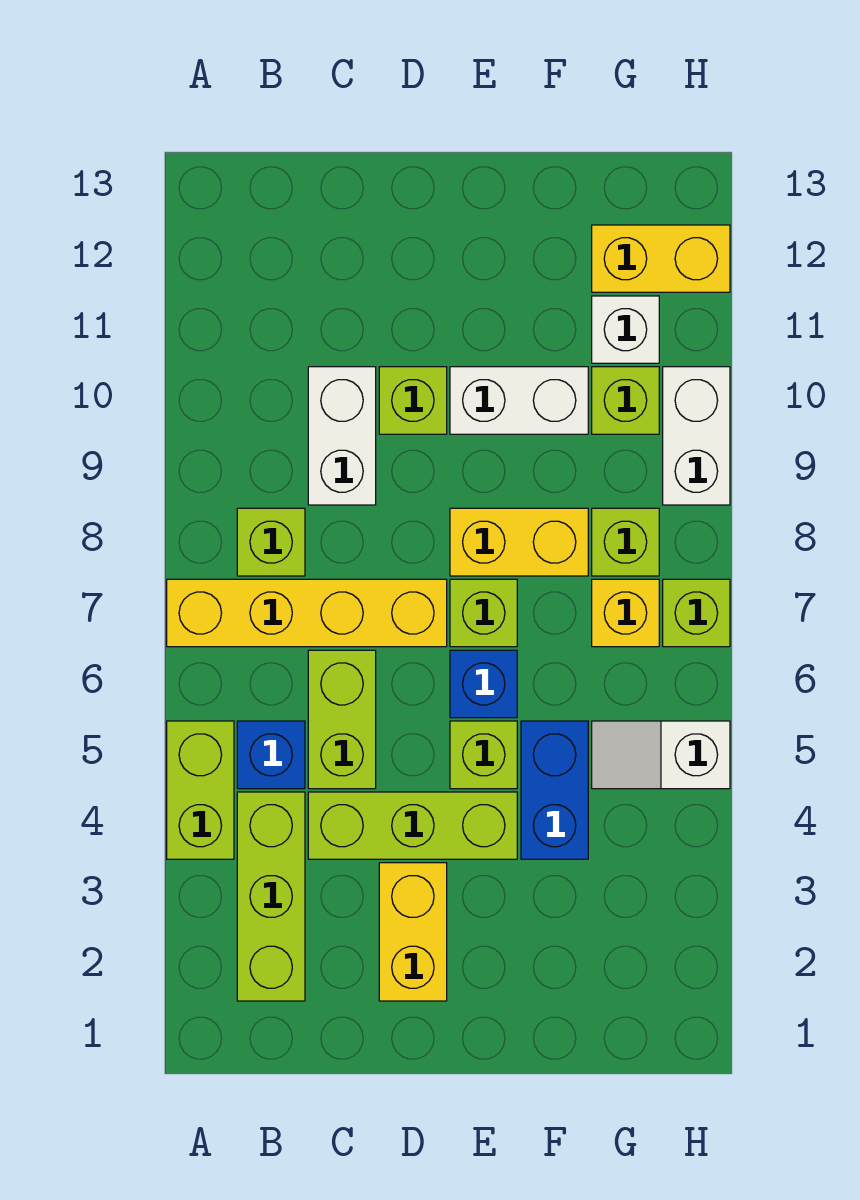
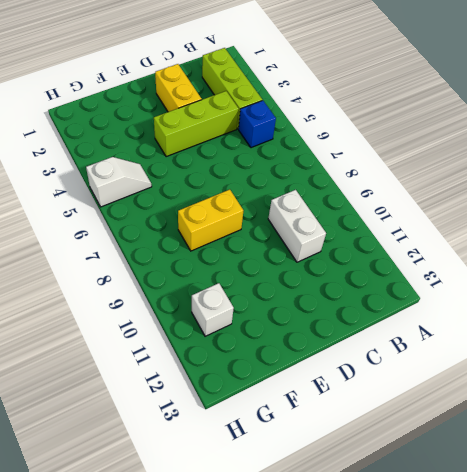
none -> lime 1x2 brick [167,721,234,859]
none -> yellow 1x4 brick [167,579,447,647]
none -> lime 1x1 brick [237,508,305,576]

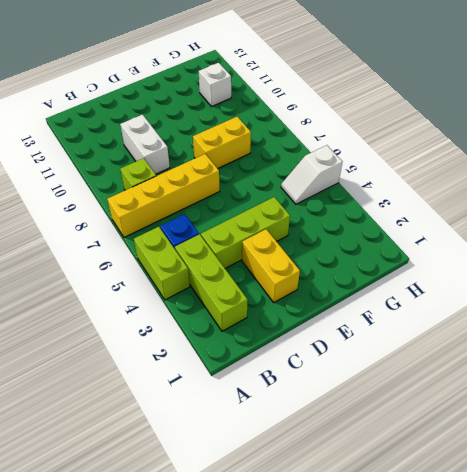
none -> lime 1x2 brick [308,650,376,789]
none -> lime 1x1 brick [379,367,447,434]
none -> lime 1x1 brick [450,721,517,789]

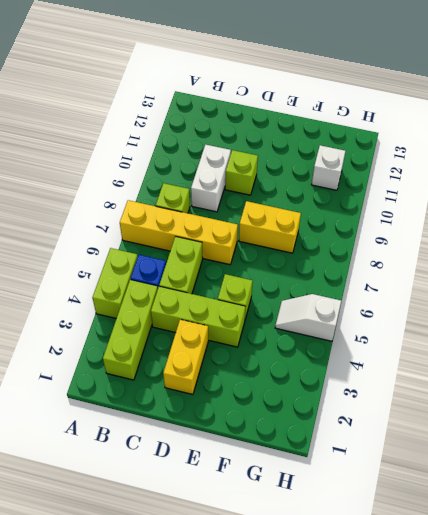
none -> blue 1x1 brick [450,650,517,718]
none -> lime 1x1 brick [450,579,517,647]
none -> white 1x2 brick [450,367,588,434]

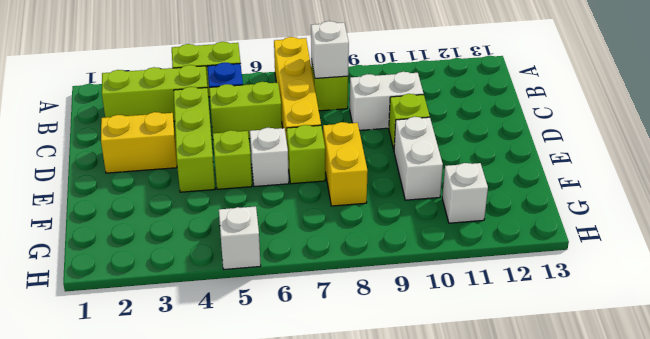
white 1x1 brick [311,21,349,78] -> none
white 1x1 brick [250,128,289,187] -> blue 1x1 brick [450,650,517,718]
none -> blue 1x2 brick [521,721,588,859]
none -> yellow 1x1 brick [592,579,659,647]
none -> lime 1x1 brick [592,508,659,576]

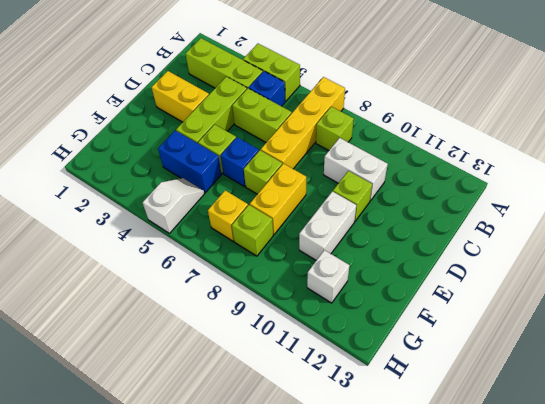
none -> lime 1x1 brick [592,367,659,434]
none -> yellow 1x2 brick [592,225,730,292]
none -> lime 1x1 brick [663,579,730,647]

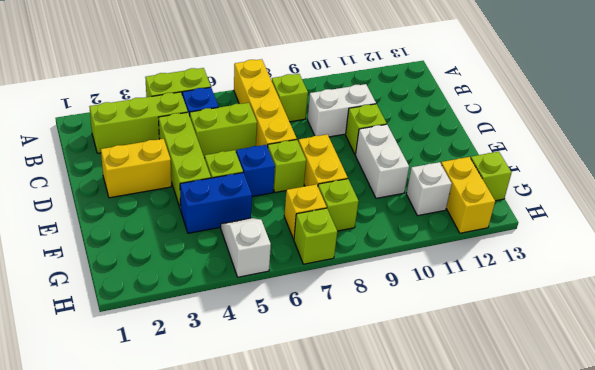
lime 1x1 brick [471,152,512,201] -> lime 1x1 brick moved to [592,367,659,434]
none -> white 1x2 brick [663,367,730,505]

